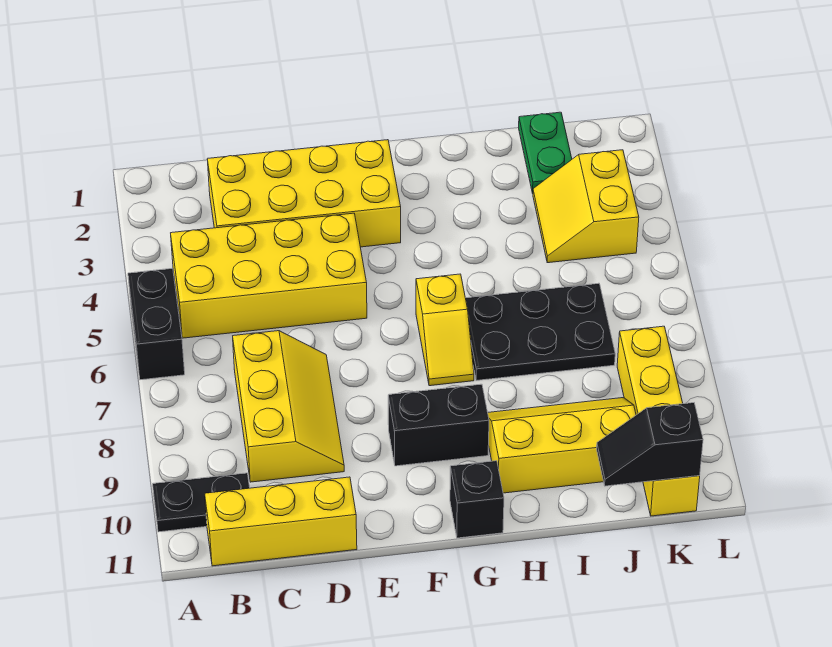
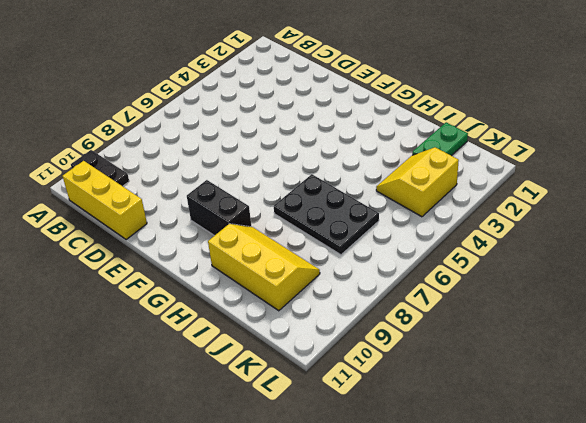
none -> black 1x2 brick [128,268,185,380]
none -> yellow 2x4 brick [171,213,367,338]
none -> yellow 2x4 brick [207,140,401,247]

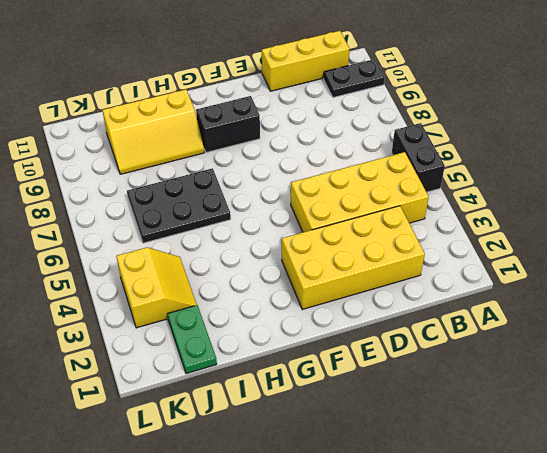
none -> yellow 2x3 slope [233,331,344,482]
none -> yellow 1x2 slope [416,274,474,386]
none -> black 1x1 brick [450,461,504,538]

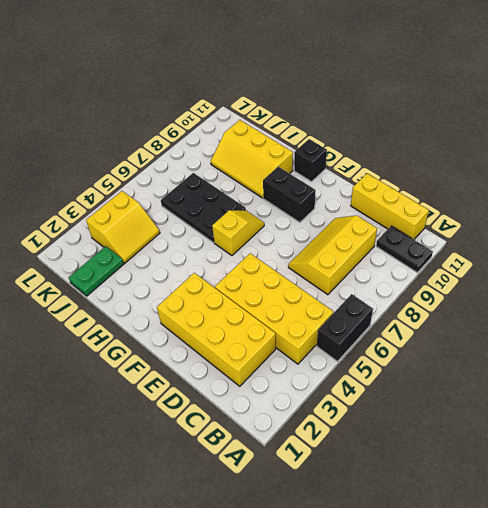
none -> yellow 1x4 brick [617,326,700,516]
none -> black 1x2 slope [597,403,703,486]

